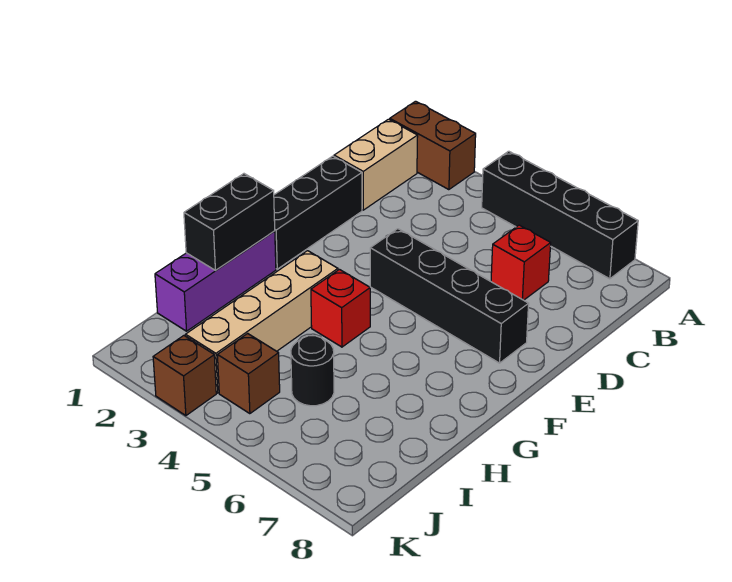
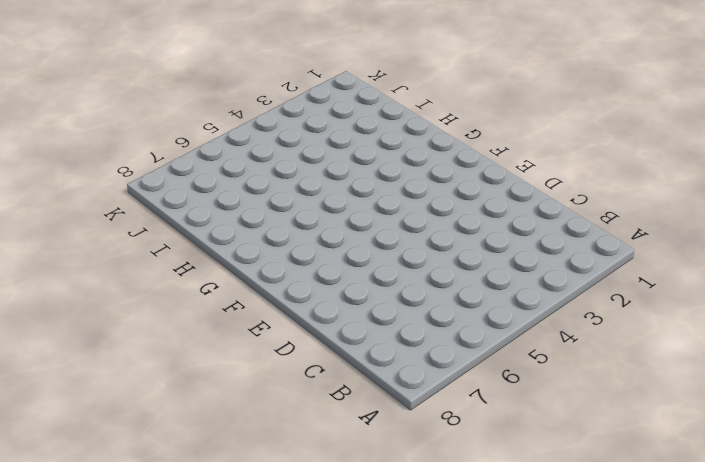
none -> brown 1x2 brick [390,101,476,190]
none -> black 1x4 brick [482,151,638,279]
none -> tan 1x2 brick [334,119,418,210]

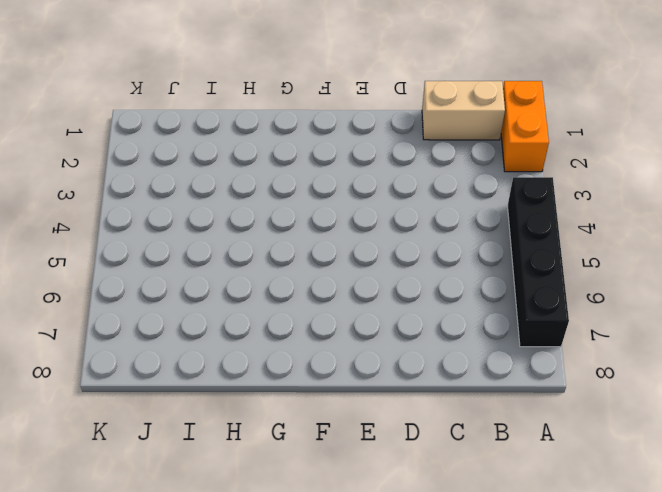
orange 1x2 brick [501,81,549,172] -> brown 1x2 brick [390,101,476,190]
none -> red 1x1 brick [491,225,551,300]
none -> black 1x3 brick [274,156,362,269]
none -> black 1x4 brick [370,229,529,363]

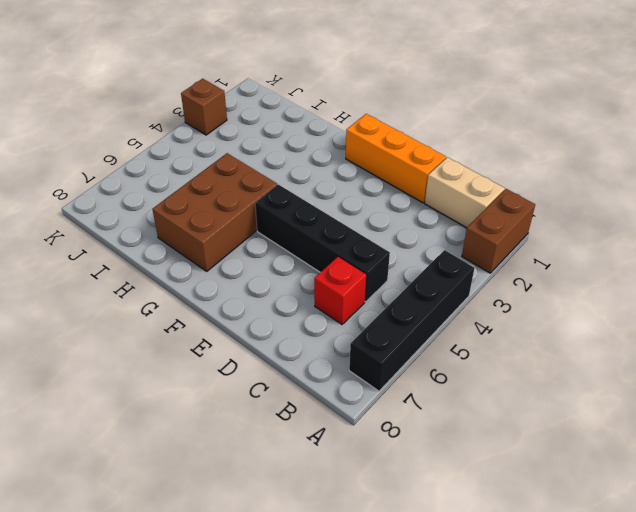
black 1x4 brick [255,184,390,302] -> black 1x4 brick turned to [370,229,529,363]
orange 1x3 brick [346,114,446,203] -> black 1x3 brick [274,156,362,269]
brown 2x3 brick [152,153,277,271] -> none
none -> purple 1x3 brick [155,231,276,331]
none -> tan 1x4 brick [186,251,338,393]
none -> red 1x1 brick [311,269,370,347]

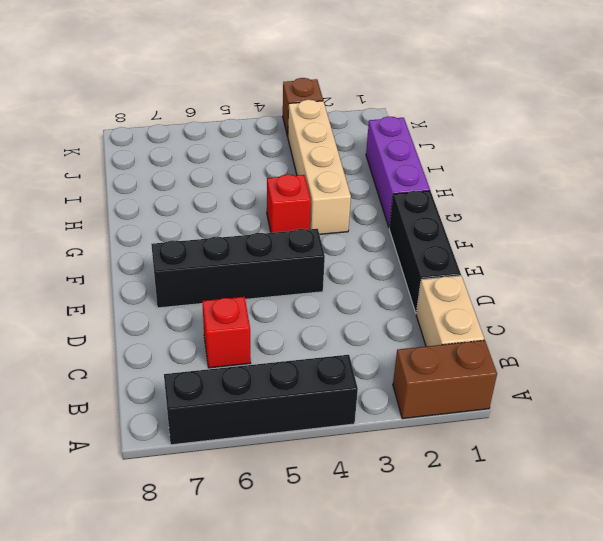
none -> black 1x1 round brick [291,336,334,406]
none -> brown 1x1 brick [217,333,280,414]
none -> black 1x2 brick [184,174,275,270]

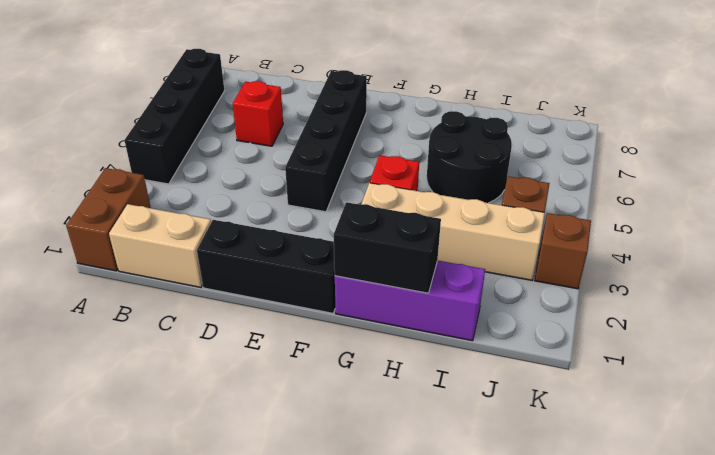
black 2x2 round brick [427,111,512,203] -> black 1x1 round brick [291,336,334,406]

